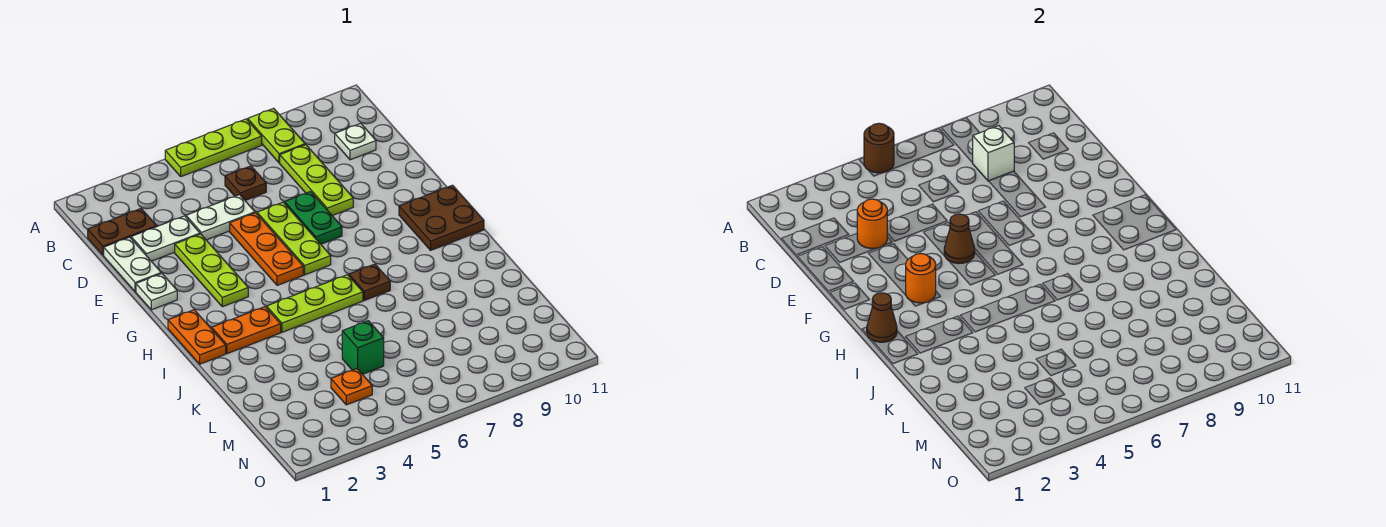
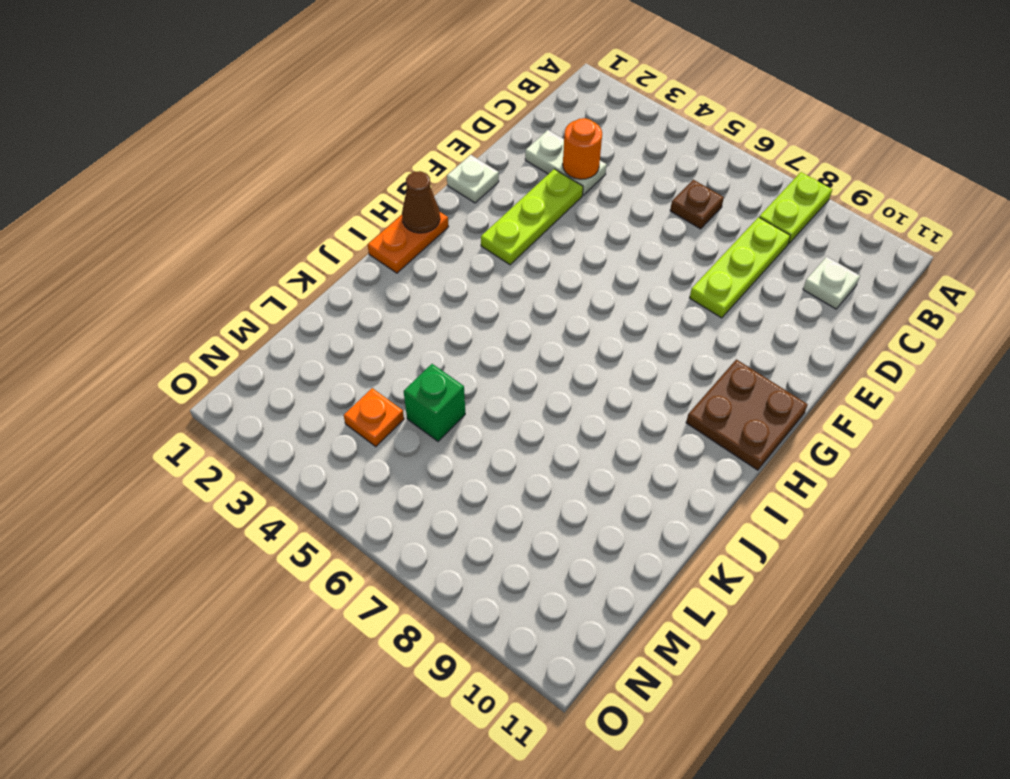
none -> lime 1x3 plate [165,119,262,176]
none -> brown 1x2 plate [88,209,157,255]
none -> white 1x2 plate [104,237,161,292]

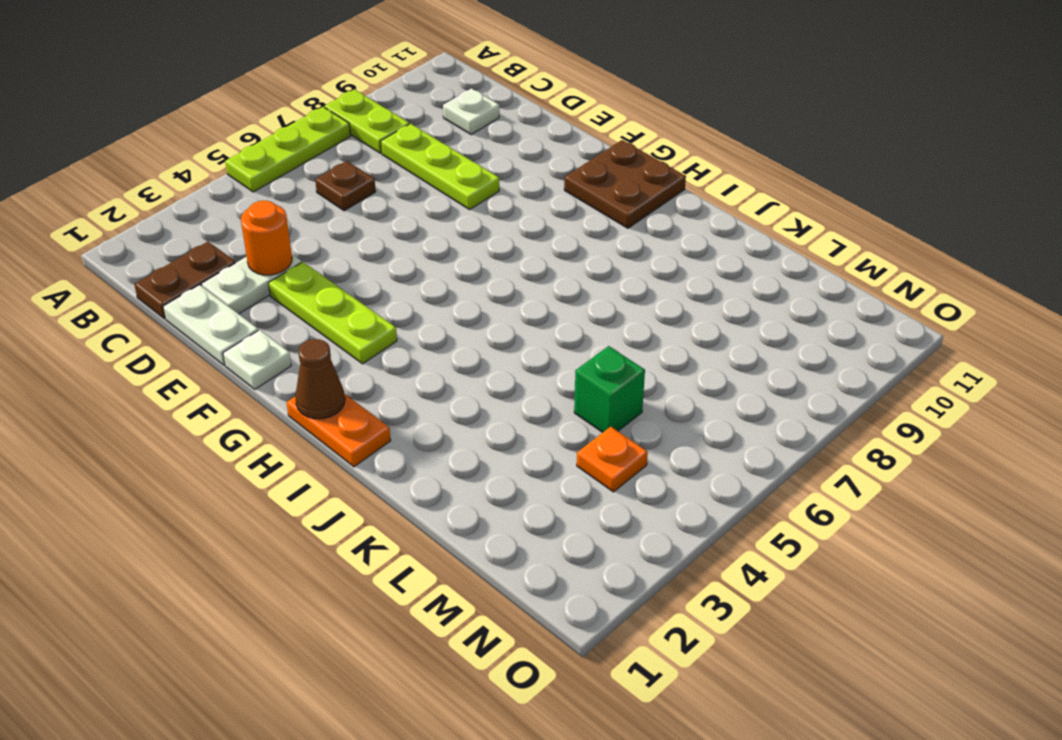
none -> white 1x2 plate [186,195,255,240]
none -> orange 1x3 plate [230,213,303,285]
none -> lime 1x3 plate [257,202,331,275]

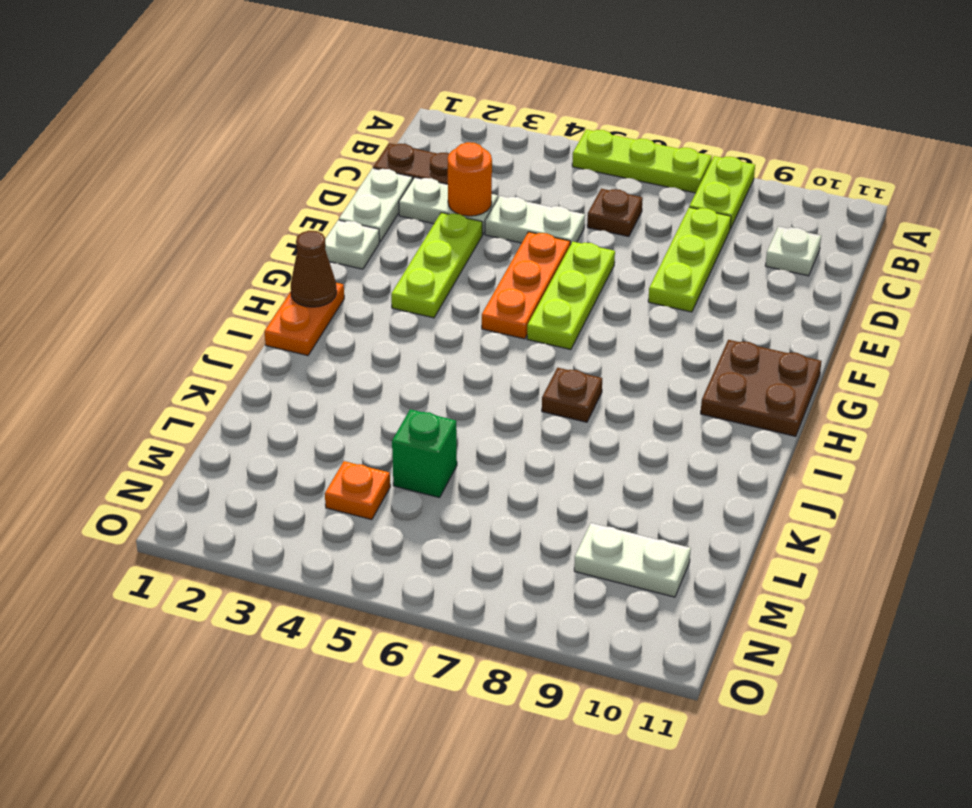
white 1x2 plate [574,523,691,597] -> none
none -> green 1x2 plate [285,192,342,244]
none -> orange 1x2 plate [212,307,281,354]
none -> lime 1x3 plate [267,275,363,332]

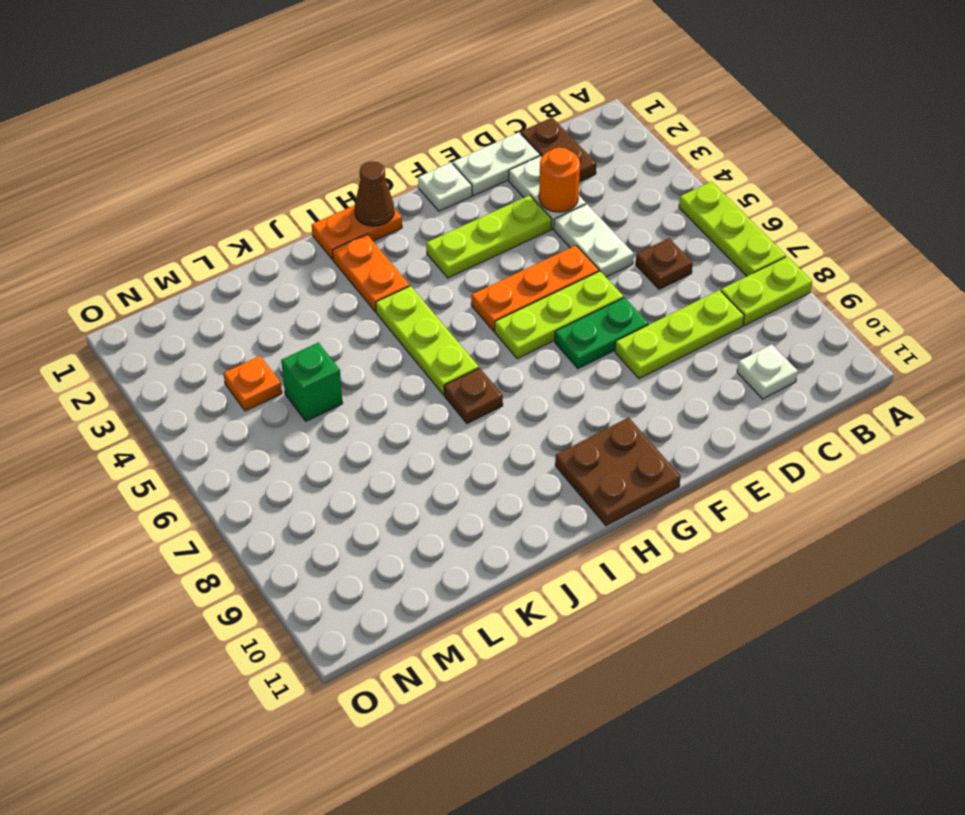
none -> brown 1x1 round brick [864,123,894,173]
none -> white 1x1 brick [972,126,1014,181]
none -> brown 1x1 cone [944,214,975,264]

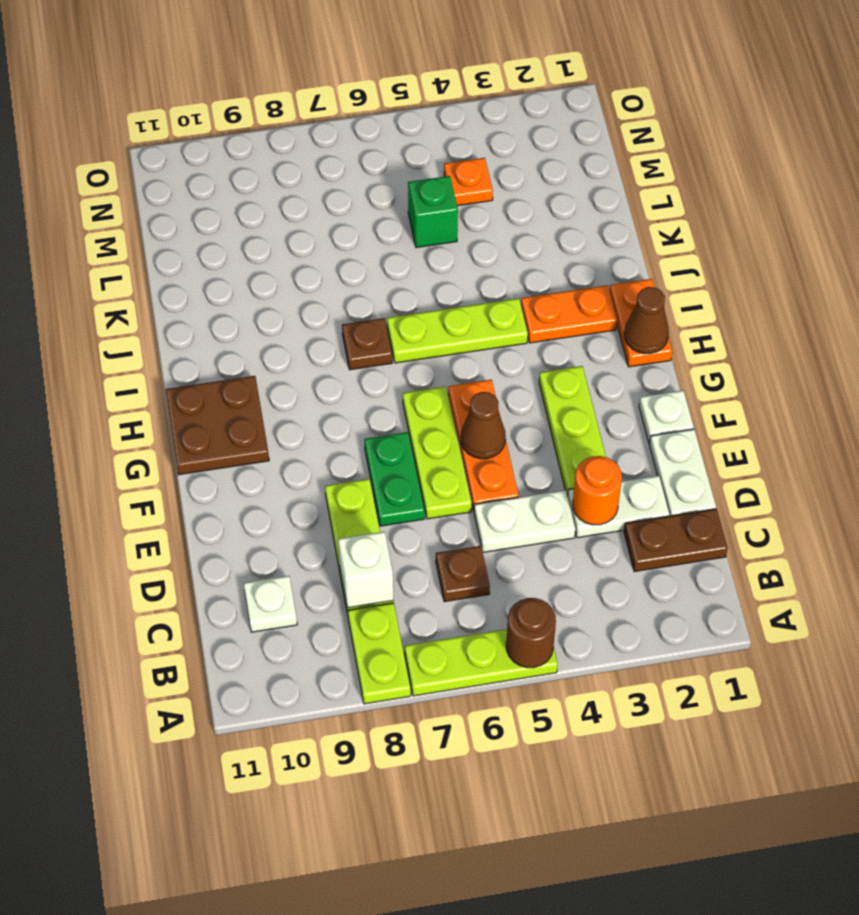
none -> orange 1x1 round brick [906,253,936,303]

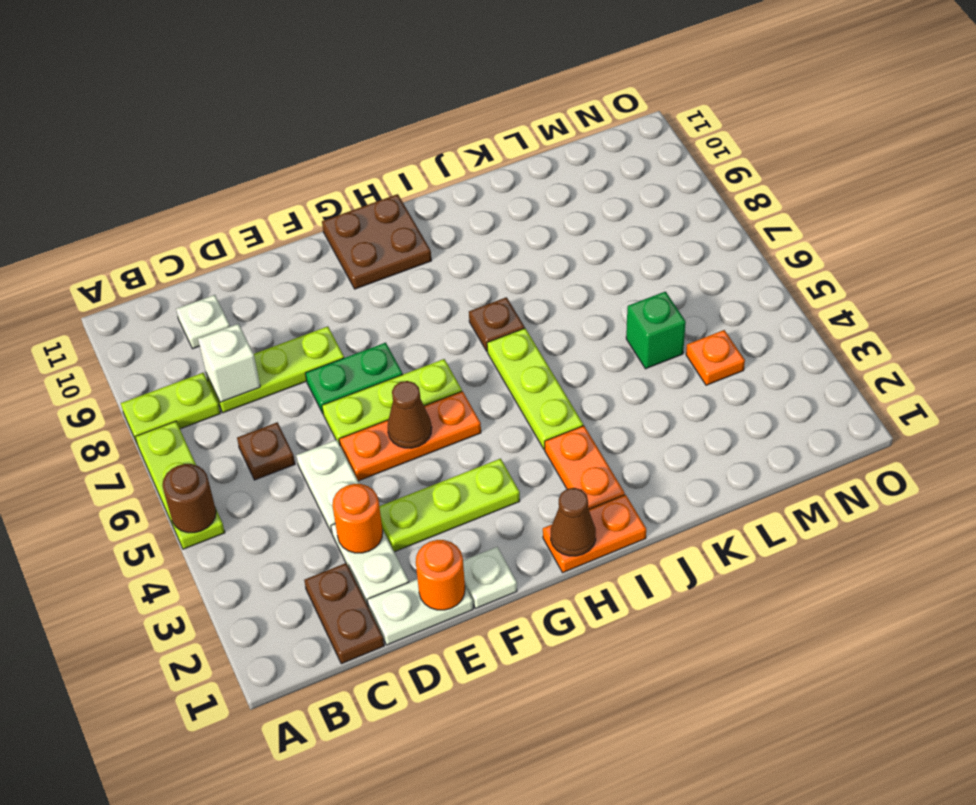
orange 1x1 round brick [416,540,465,610] -> orange 1x1 round brick moved to [906,253,936,303]

